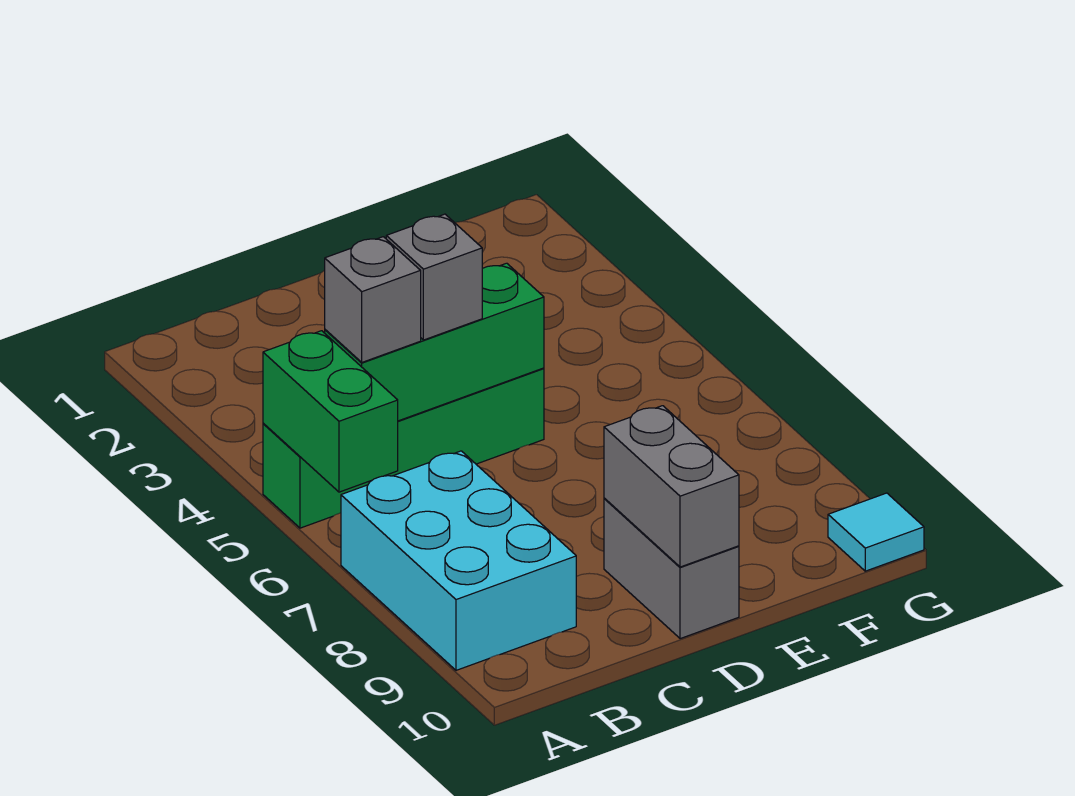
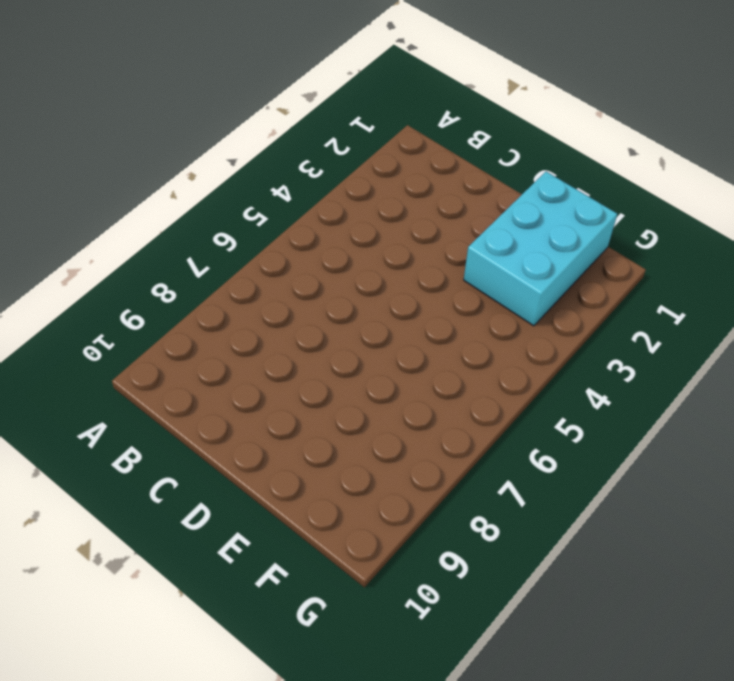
cyan 2x3 brick [464,172,617,326] -> cyan 2x3 brick moved to [341,451,576,670]
none -> green 1x4 brick [263,368,544,528]
none -> grey 1x2 brick [604,498,739,639]

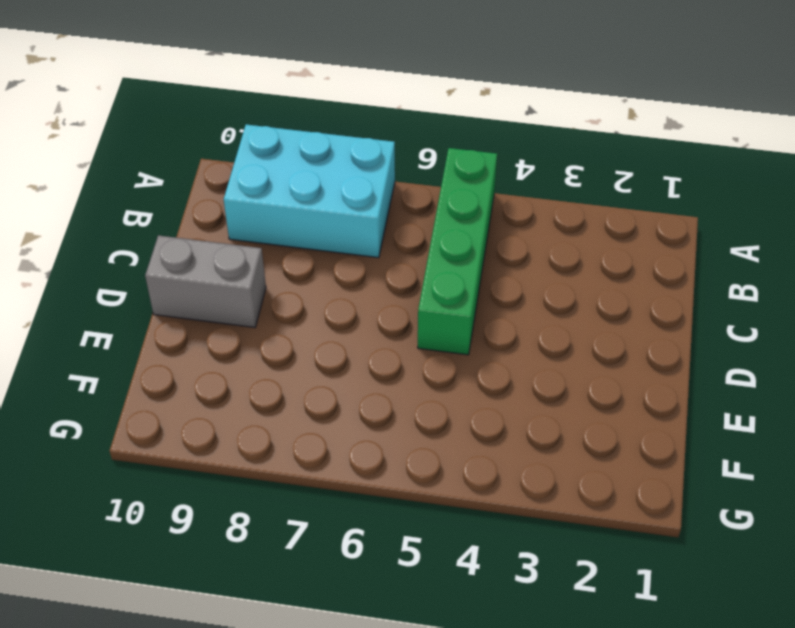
none -> cyan 1x1 tile [828,493,924,571]
none -> green 1x2 brick [263,331,398,492]

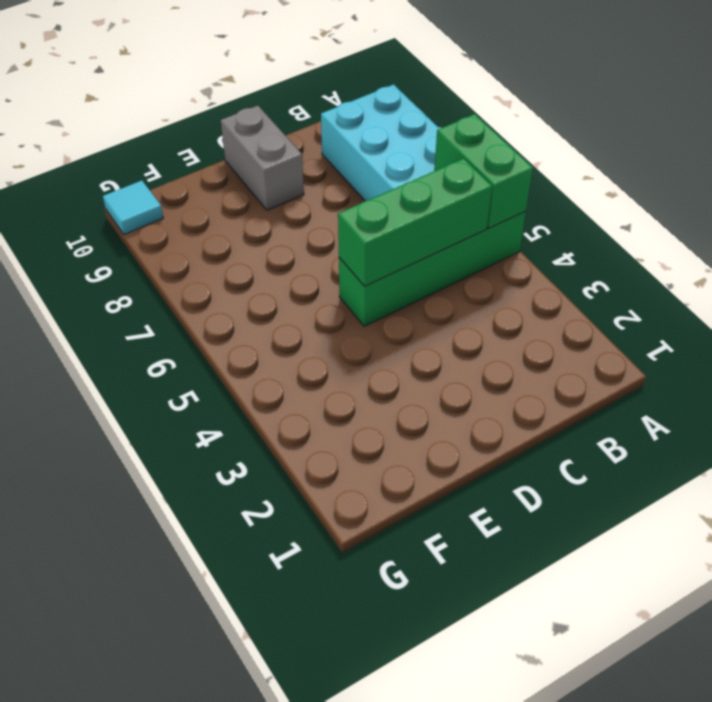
none -> grey 1x2 brick [604,406,739,567]
none -> grey 1x1 brick [325,237,421,362]

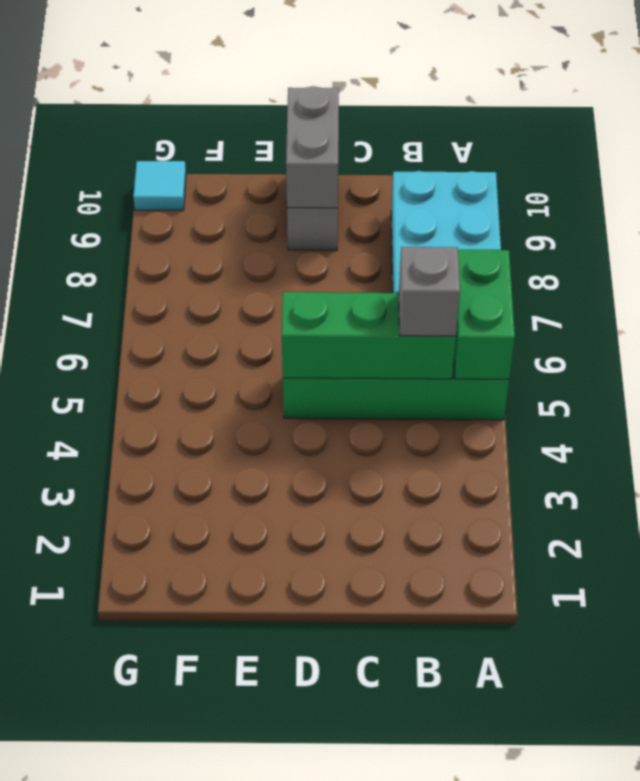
none -> grey 1x1 brick [386,214,482,340]

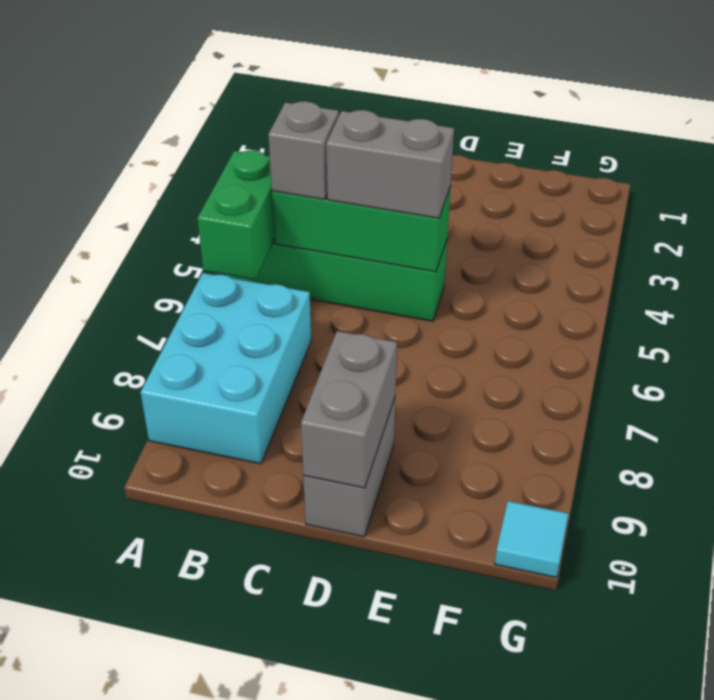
grey 1x2 brick [326,110,454,218] -> grey 1x1 brick [386,214,482,340]

